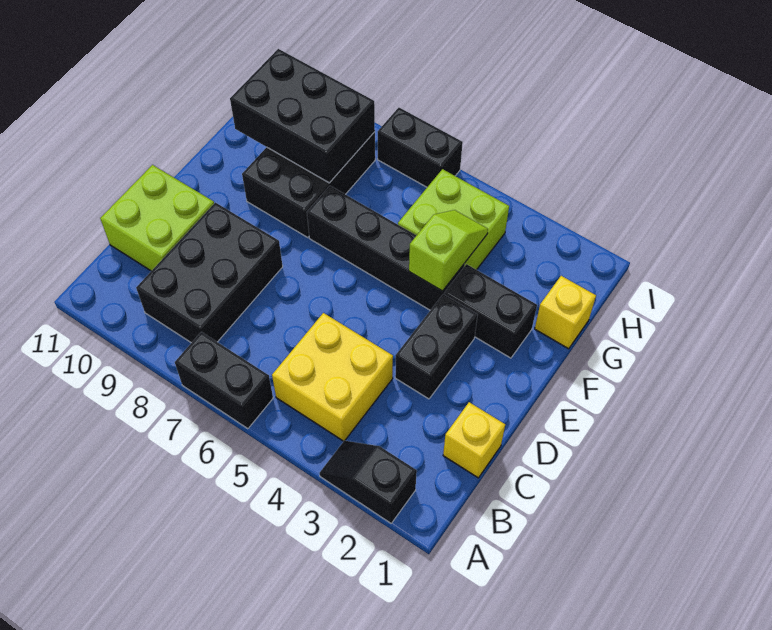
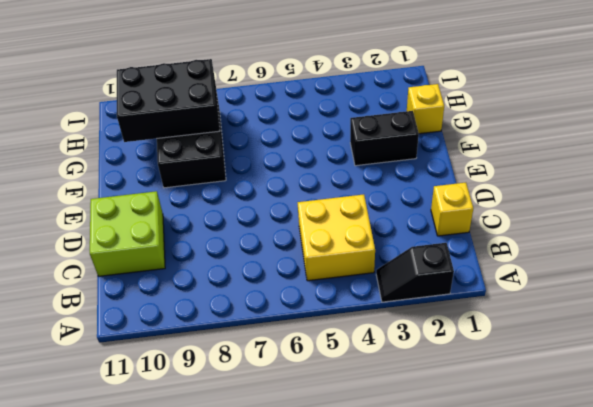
none -> black 1x2 brick [175,332,273,429]
none -> black 2x3 brick [136,202,283,343]
none -> black 1x2 brick [395,294,478,399]

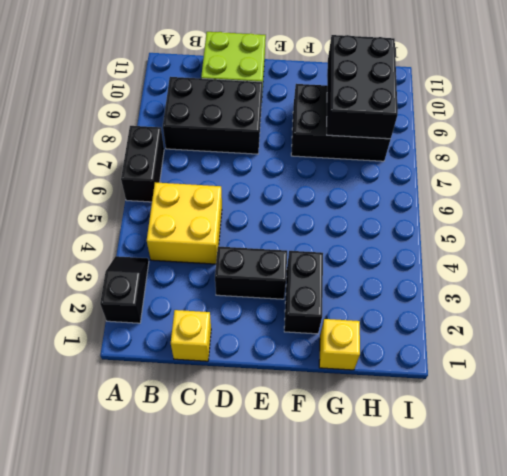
none -> black 1x4 brick [307,186,465,310]
none -> lime 2x2 brick [398,169,509,270]
none -> black 1x2 brick [378,108,463,187]

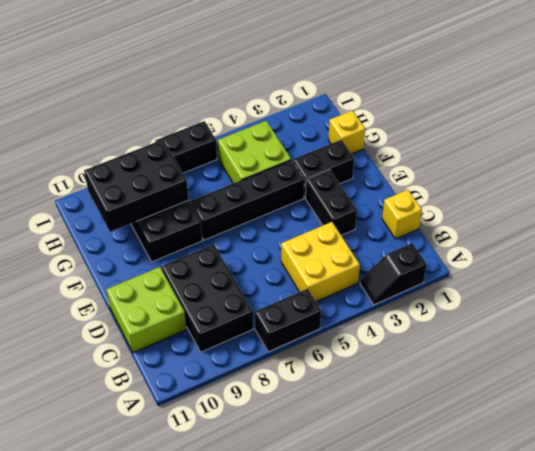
none -> lime 1x2 slope [409,210,488,291]

